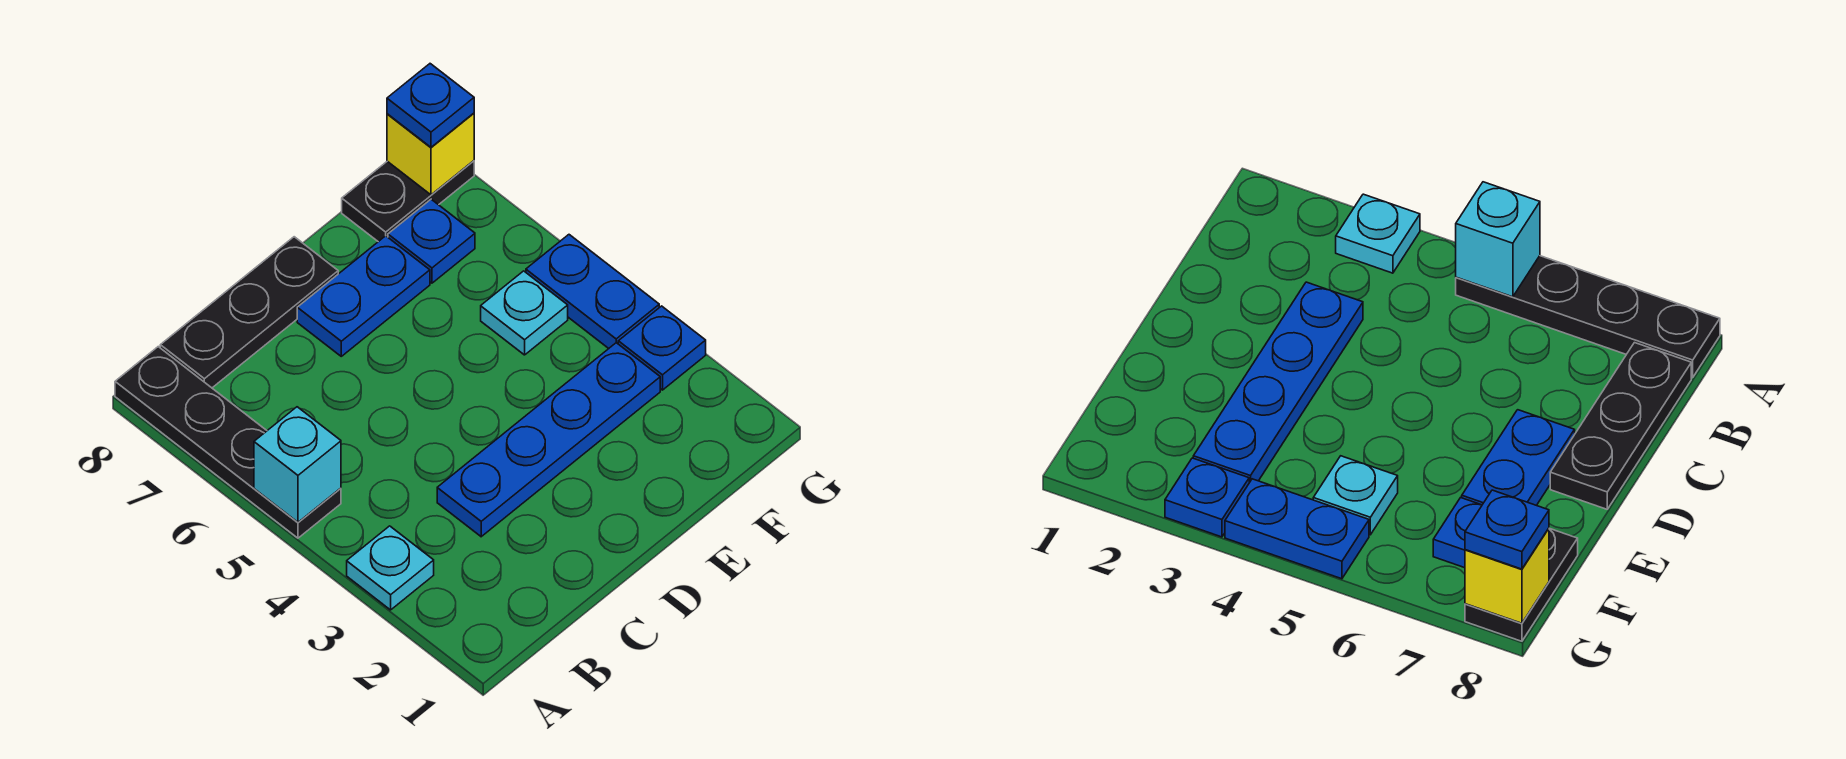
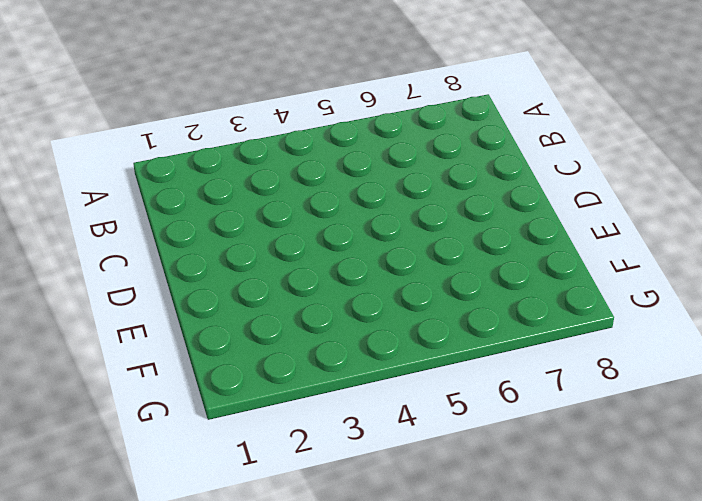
none -> cyan 1x1 plate [347,526,434,610]
none -> black 1x4 plate [115,347,341,538]
none -> black 1x3 plate [160,237,338,388]

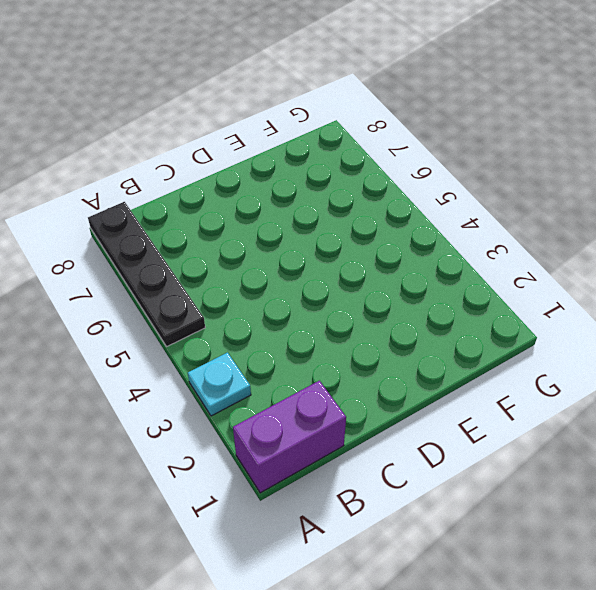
purple 1x2 brick [233,381,346,493] -> none
none -> black 1x3 plate [160,237,338,388]
none -> blue 1x4 plate [437,343,660,537]
none -> blue 1x2 plate [297,236,430,356]

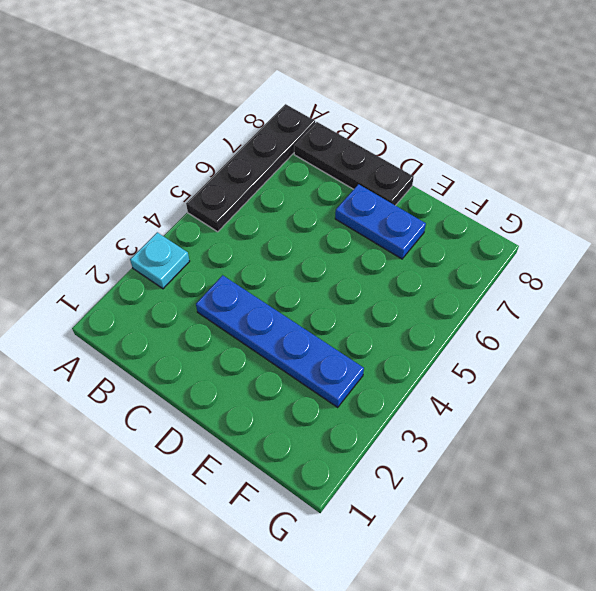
none -> cyan 1x1 plate [481,271,568,355]
none -> blue 1x1 plate [388,199,475,283]
none -> black 1x2 plate [342,161,474,242]

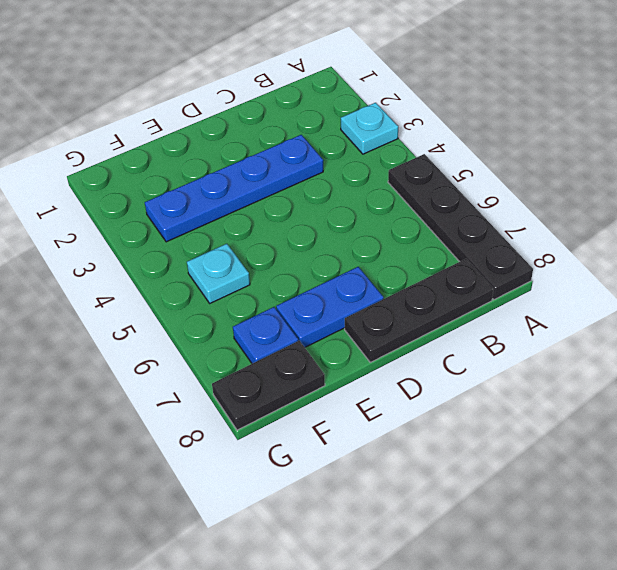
none -> blue 1x1 plate [618,306,706,390]
none -> blue 1x2 plate [526,235,659,348]
none -> cyan 1x1 brick [254,407,341,522]

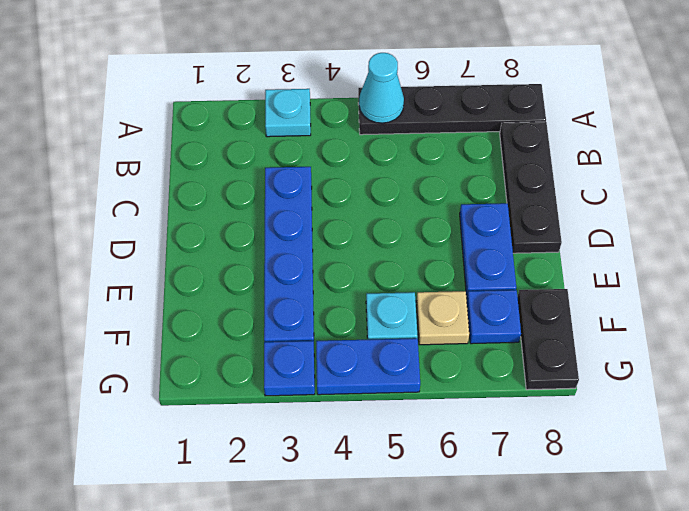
cyan 1x1 cone [359,53,404,123] -> cyan 1x1 brick [254,407,341,522]
tan 1x1 plate [416,291,469,345] -> none
none -> yellow 1x1 brick [387,113,474,195]
none -> blue 1x1 plate [387,64,474,147]

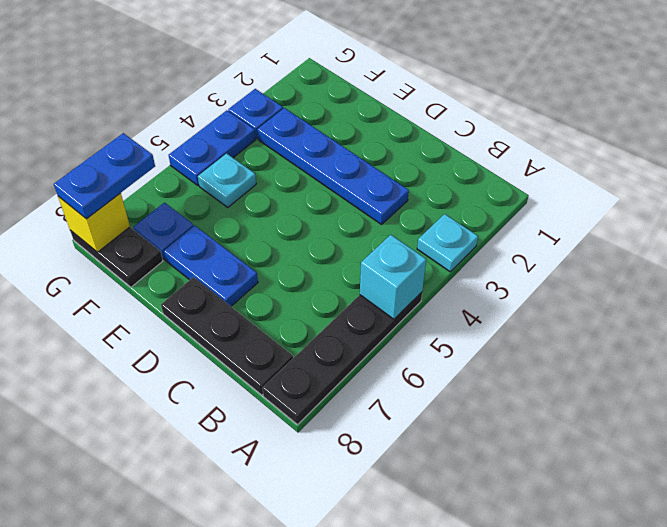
blue 1x2 plate [54,133,155,219] -> blue 1x1 plate [387,64,474,147]

